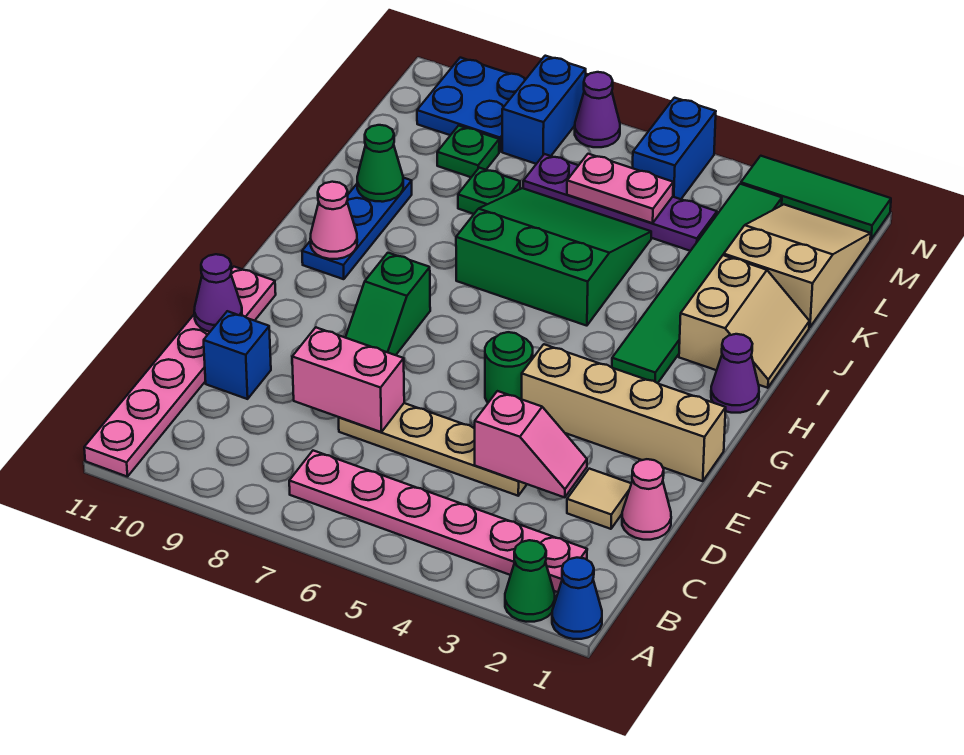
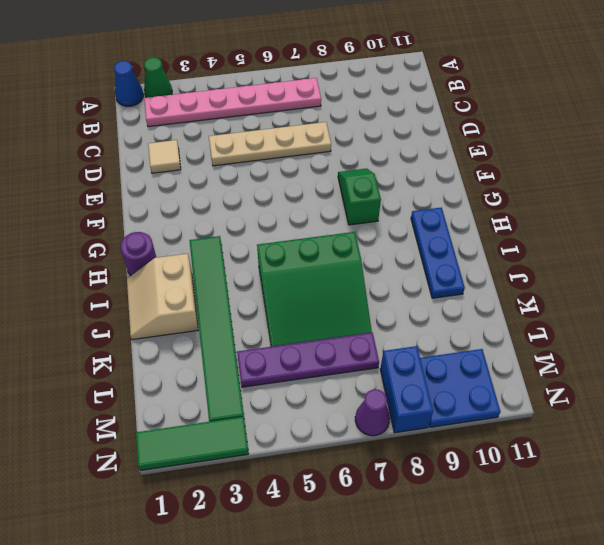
purple 1x1 round brick [120,232,156,276] -> purple 1x1 cone [711,334,759,413]
none -> pink 1x6 plate [84,267,276,477]
none -> pink 1x1 cone [622,459,671,540]
none -> blue 1x1 brick [204,311,271,399]
none -> tan 1x4 brick [522,344,726,481]

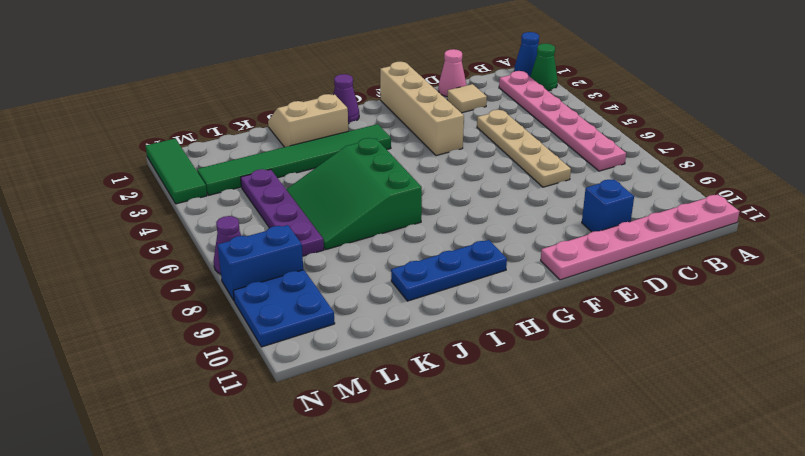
none -> green 1x1 round brick [485,332,533,403]
none -> green 1x2 slope [345,253,430,355]
none -> tan 2x3 slope [724,205,871,327]
none -> green 1x1 plate [458,168,520,214]

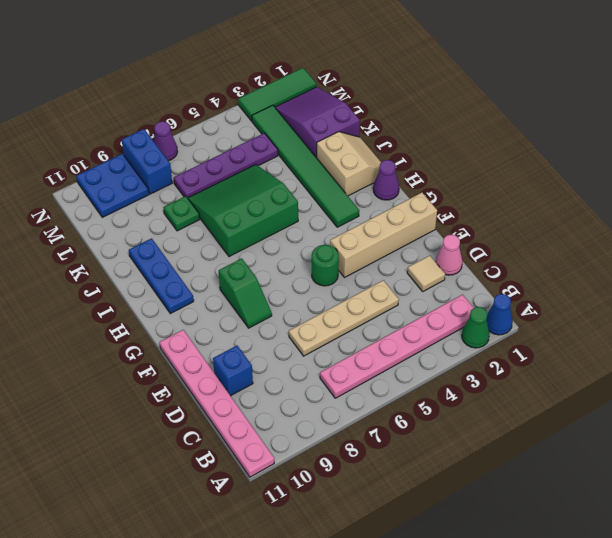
purple 2x3 slope [275,87,360,158] -> tan 2x3 slope [724,205,871,327]
none -> green 1x1 plate [437,126,499,177]
none -> blue 1x2 brick [633,98,716,199]
none -> pink 1x2 slope [475,391,587,497]
none -> pink 1x2 brick [292,327,404,432]

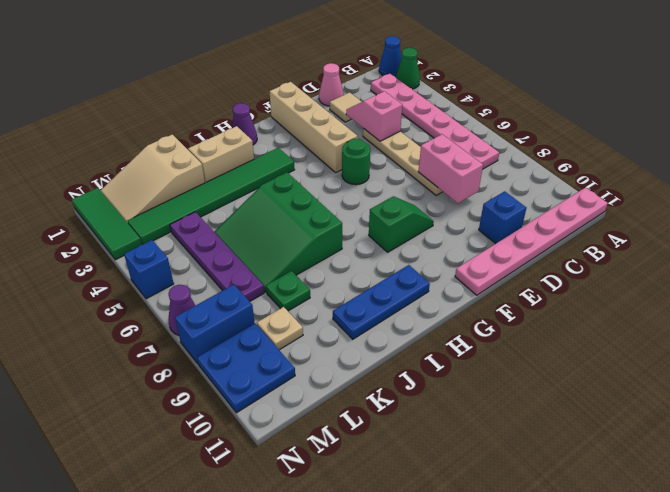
tan 1x1 plate [257,307,303,350] -> green 1x1 plate [437,126,499,177]
blue 1x1 brick [124,240,174,299] -> blue 1x2 brick [633,98,716,199]
none -> purple 1x1 cone [194,254,242,332]
none -> pink 1x1 cone [310,182,357,259]
none -> green 1x1 cone [357,125,403,202]
none -> pink 1x2 plate [567,154,673,223]

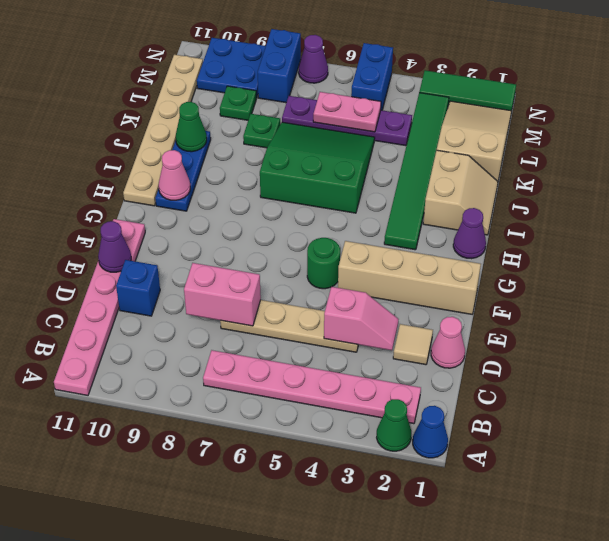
tan 1x6 plate [123,55,203,206] -> none
none -> green 1x2 slope [345,253,430,355]

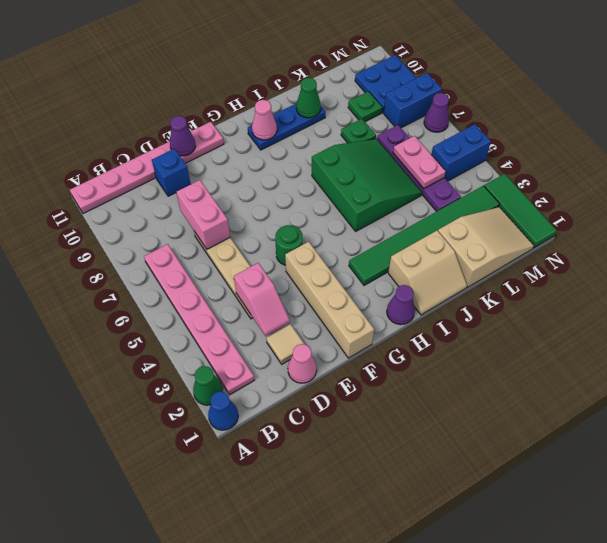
none -> green 1x2 slope [345,253,430,355]

